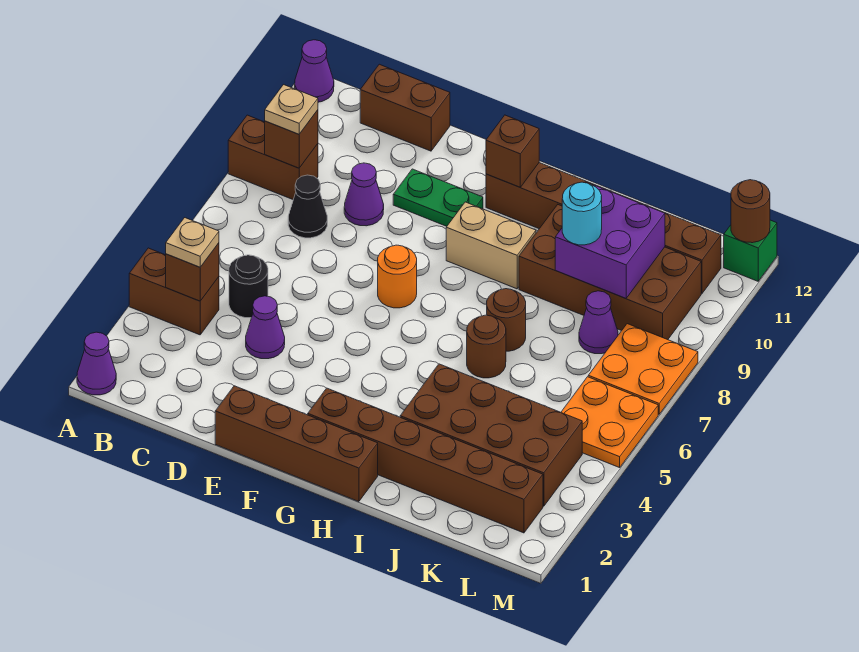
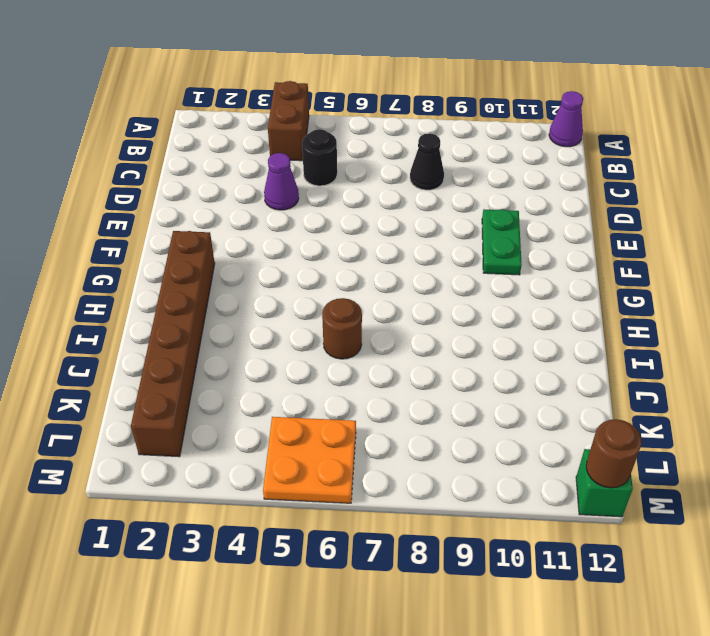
none -> purple 1x1 cone [77,332,116,395]
none -> brown 1x2 brick [228,115,318,199]
none -> brown 1x2 brick [360,64,450,151]
none -> purple 1x1 cone [344,163,384,226]

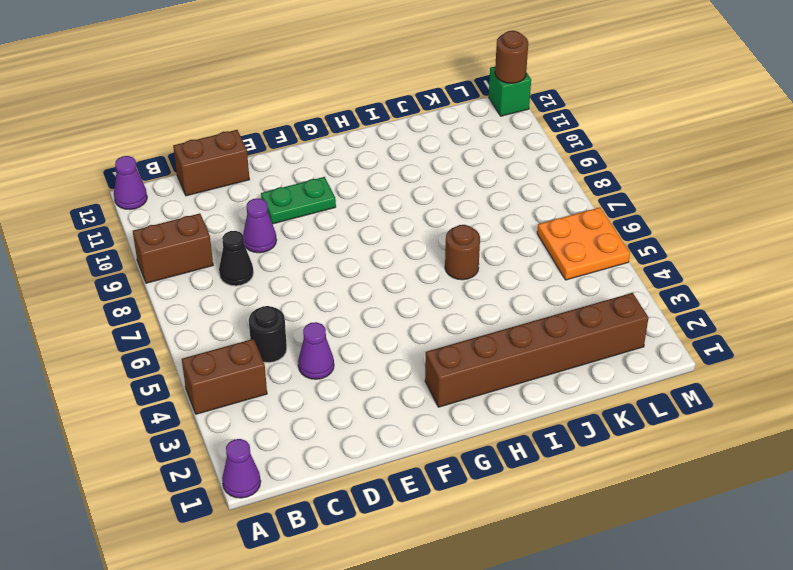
none -> brown 1x4 brick [215,386,378,502]
none -> orange 1x1 round brick [378,245,417,308]
none -> tan 1x2 brick [446,202,536,289]
none -> brown 1x6 brick [486,162,721,293]

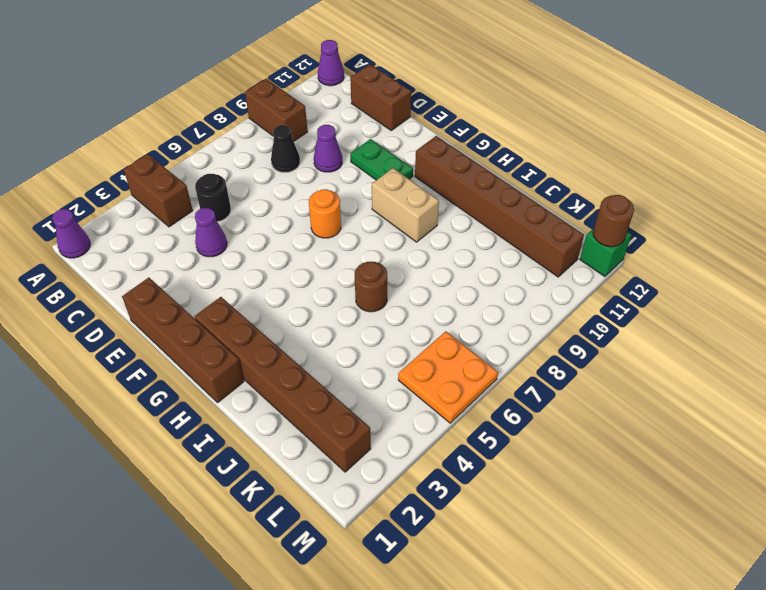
none -> brown 2x4 brick [400,364,582,506]
none -> brown 1x1 round brick [487,289,526,351]
none -> brown 2x4 brick [519,205,701,340]
none -> purple 1x1 cone [579,291,618,354]

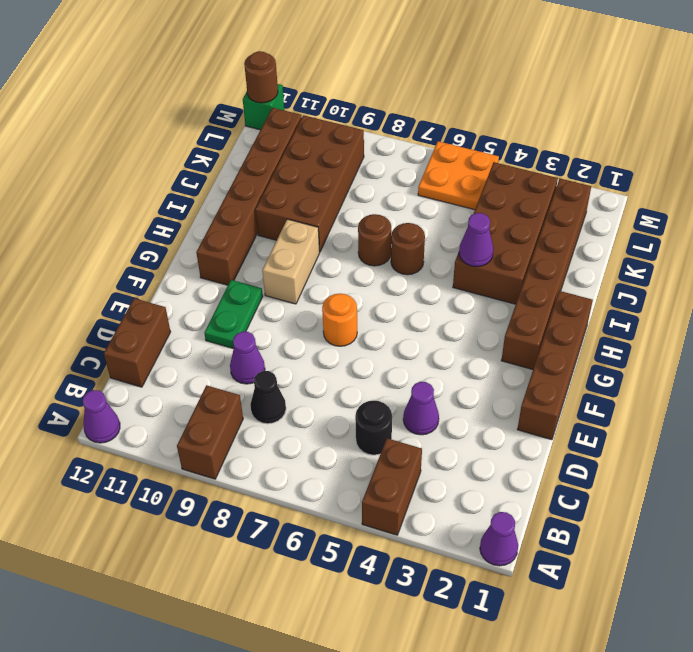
purple 1x1 cone [459,213,493,267] -> purple 1x1 cone moved to [579,291,618,354]
none -> orange 2x2 plate [588,324,698,414]
none -> brown 1x1 brick [166,243,219,301]
none -> brown 1x1 brick [265,110,318,168]
none -> brown 1x1 brick [486,115,539,187]

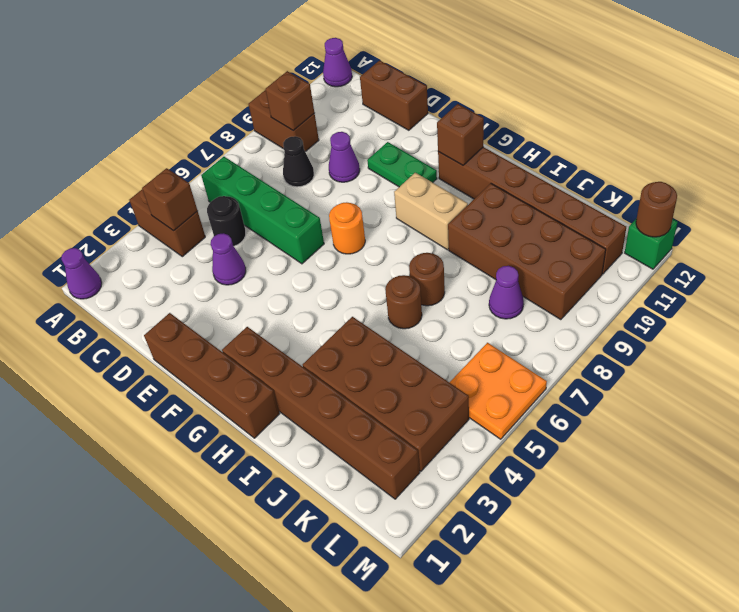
green 1x4 brick [201,157,324,264] -> none
none -> orange 2x2 plate [588,324,698,414]
none -> purple 2x2 brick [555,185,665,298]
none -> tan 1x1 plate [166,218,219,267]
none -> tan 1x1 plate [265,85,318,134]

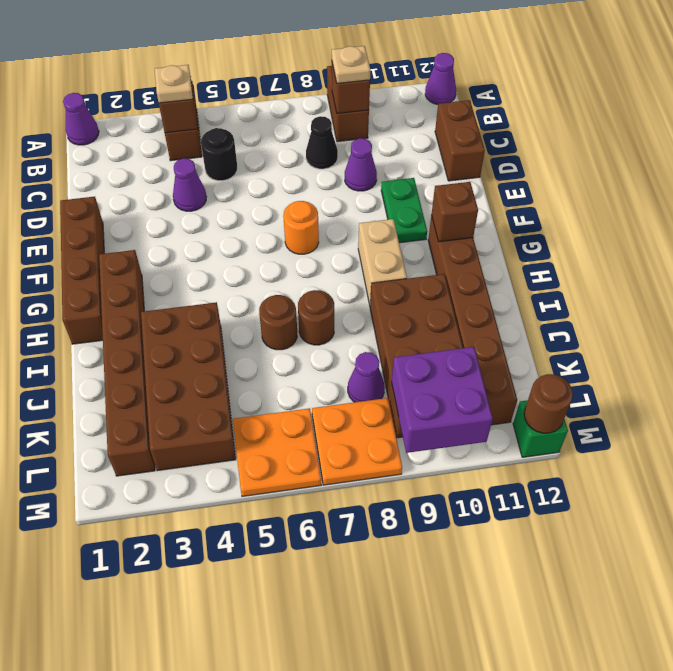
purple 2x2 brick [392,347,493,453] -> purple 2x2 brick moved to [555,185,665,298]
none -> cyan 1x1 round brick [562,182,602,245]

